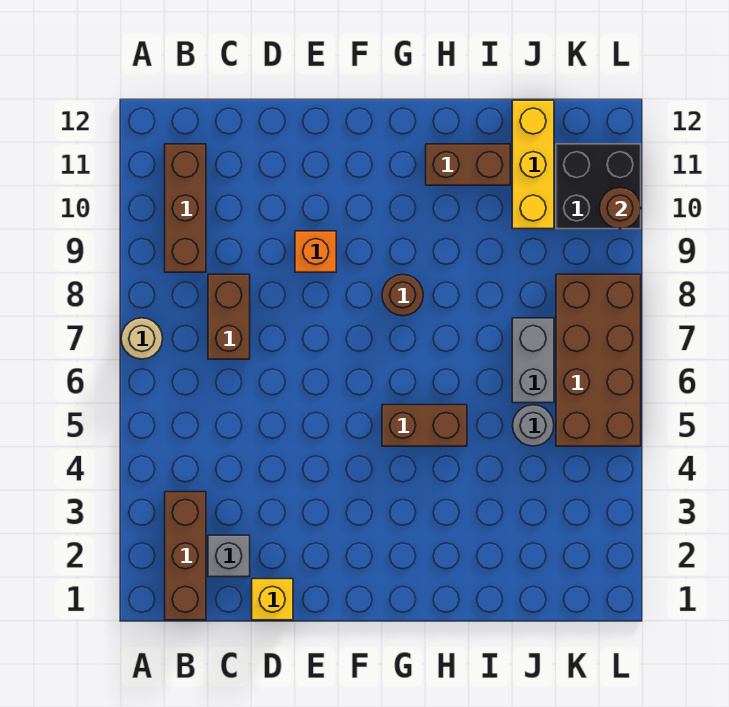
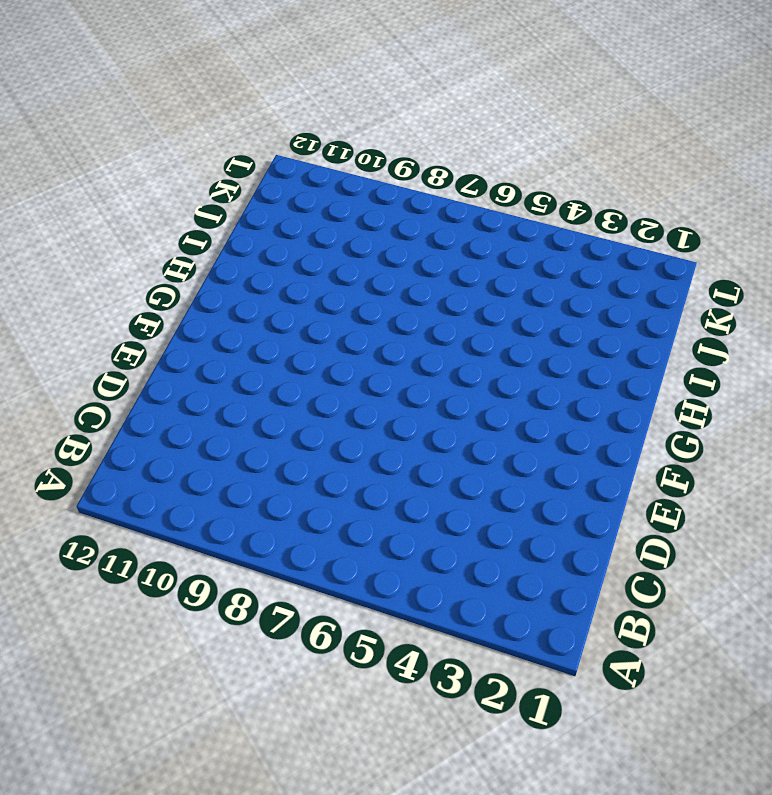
none -> tan 1x1 round brick [121,318,163,359]
none -> brown 1x3 brick [165,492,206,620]
none -> brown 1x3 brick [165,144,206,272]

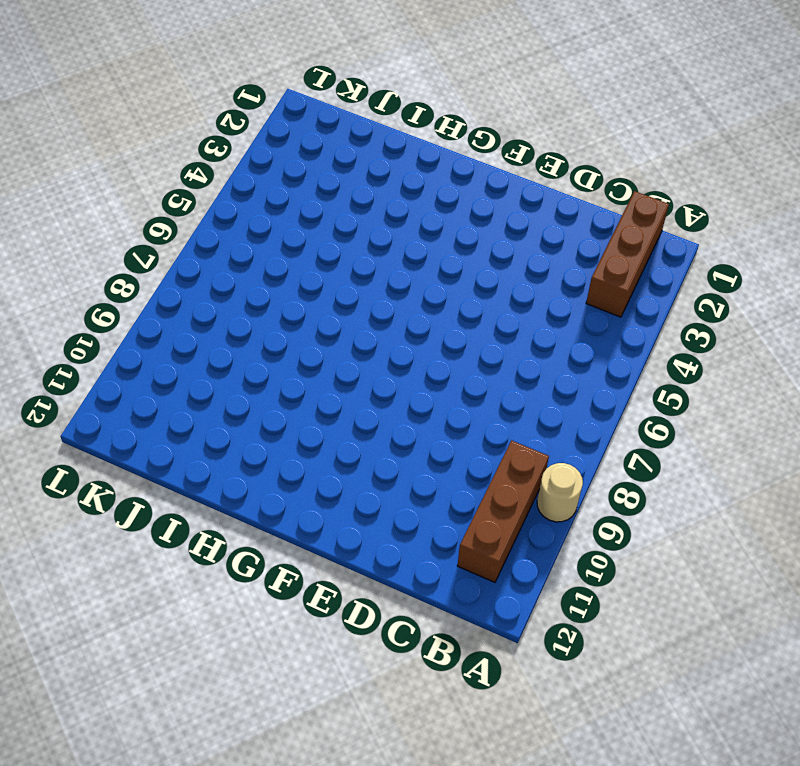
tan 1x1 round brick [537,463,583,522] -> tan 1x1 round brick moved to [121,318,163,359]
none -> grey 1x1 brick [208,535,250,577]
none -> brown 1x2 brick [208,274,250,359]
none -> yellow 1x1 brick [252,579,293,620]

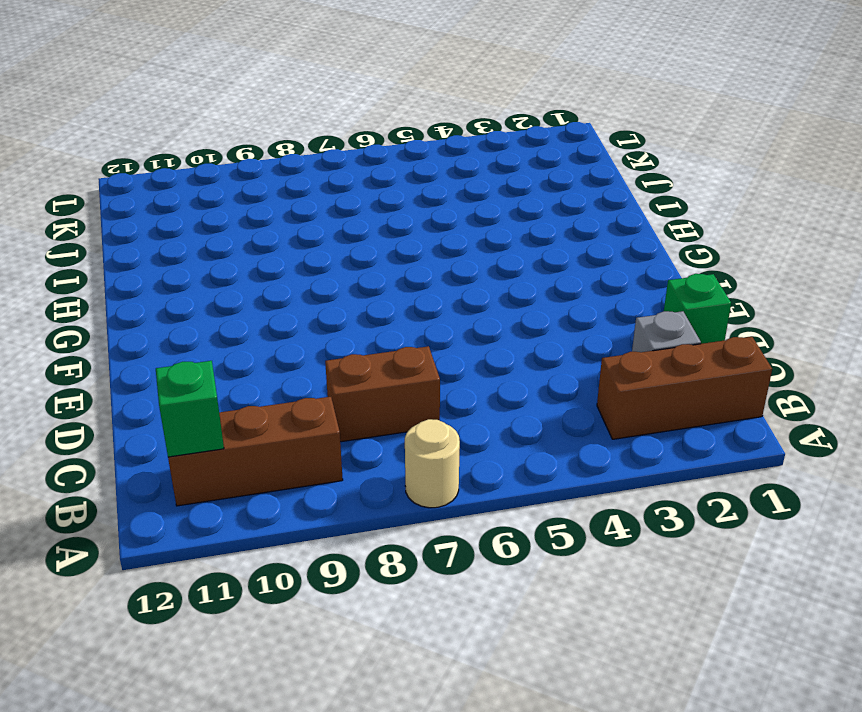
green 1x1 brick [156,361,224,457] -> none
green 1x1 brick [664,274,731,344] -> yellow 1x1 brick [252,579,293,620]
none -> orange 1x1 brick [295,231,336,272]
none -> brown 1x2 brick [382,405,467,446]
none -> brown 1x1 round brick [382,274,423,316]

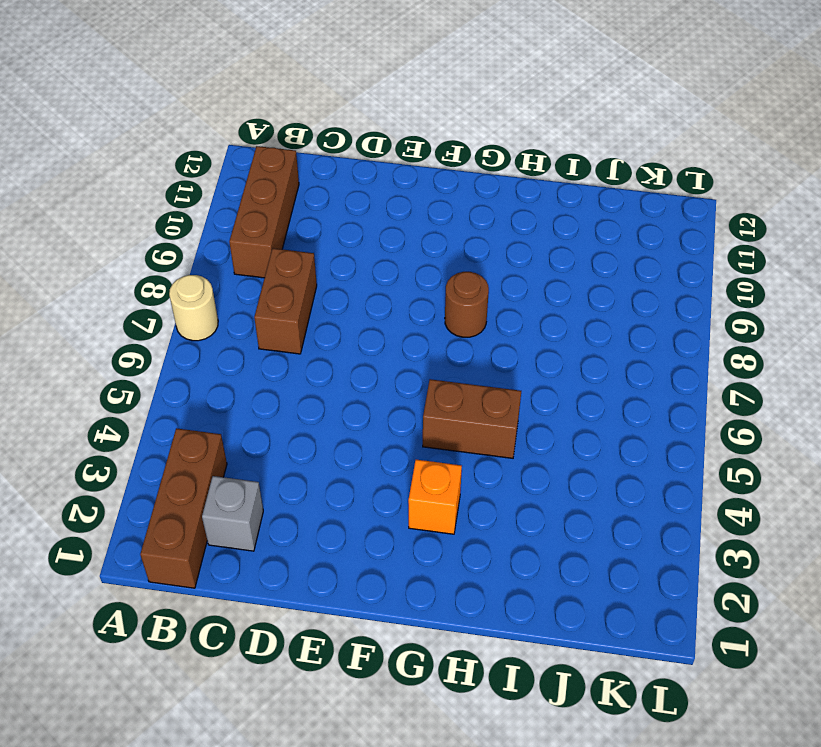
orange 1x1 brick [408,460,462,534] -> orange 1x1 brick moved to [295,231,336,272]
none -> yellow 1x1 brick [252,579,293,620]
none -> brown 1x2 brick [426,144,510,185]
none -> grey 1x1 round brick [513,405,554,446]

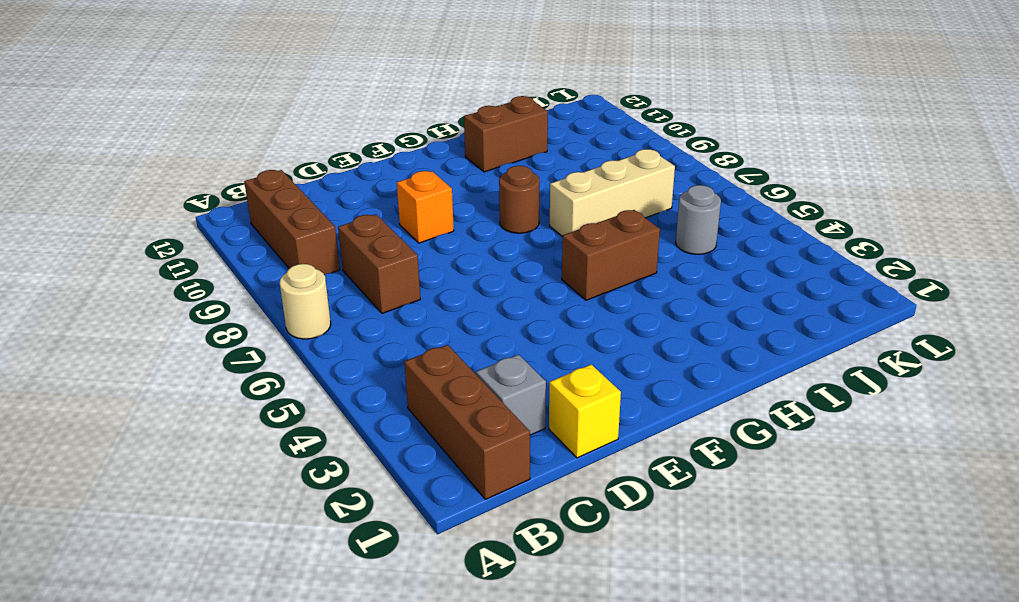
tan 1x3 brick [550,149,675,237] -> grey 1x2 brick [512,318,554,403]
none -> yellow 1x3 brick [512,100,554,229]
none -> brown 2x4 brick [556,274,641,446]
none -> black 2x2 brick [556,144,641,229]

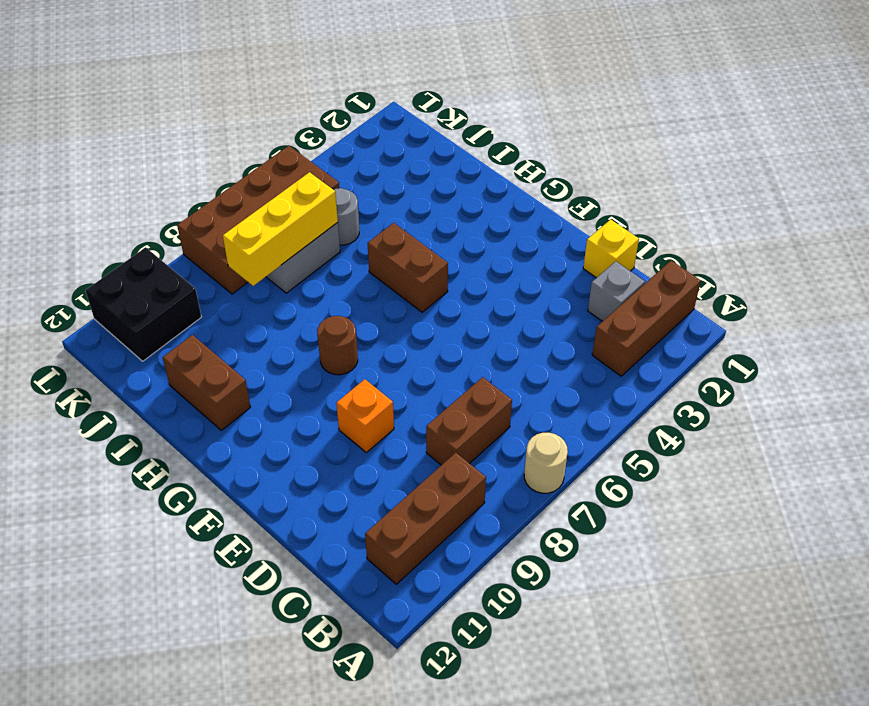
yellow 1x3 brick [223,172,338,286] -> yellow 1x3 brick moved to [512,100,554,229]
none -> brown 1x1 round brick [599,187,641,229]

